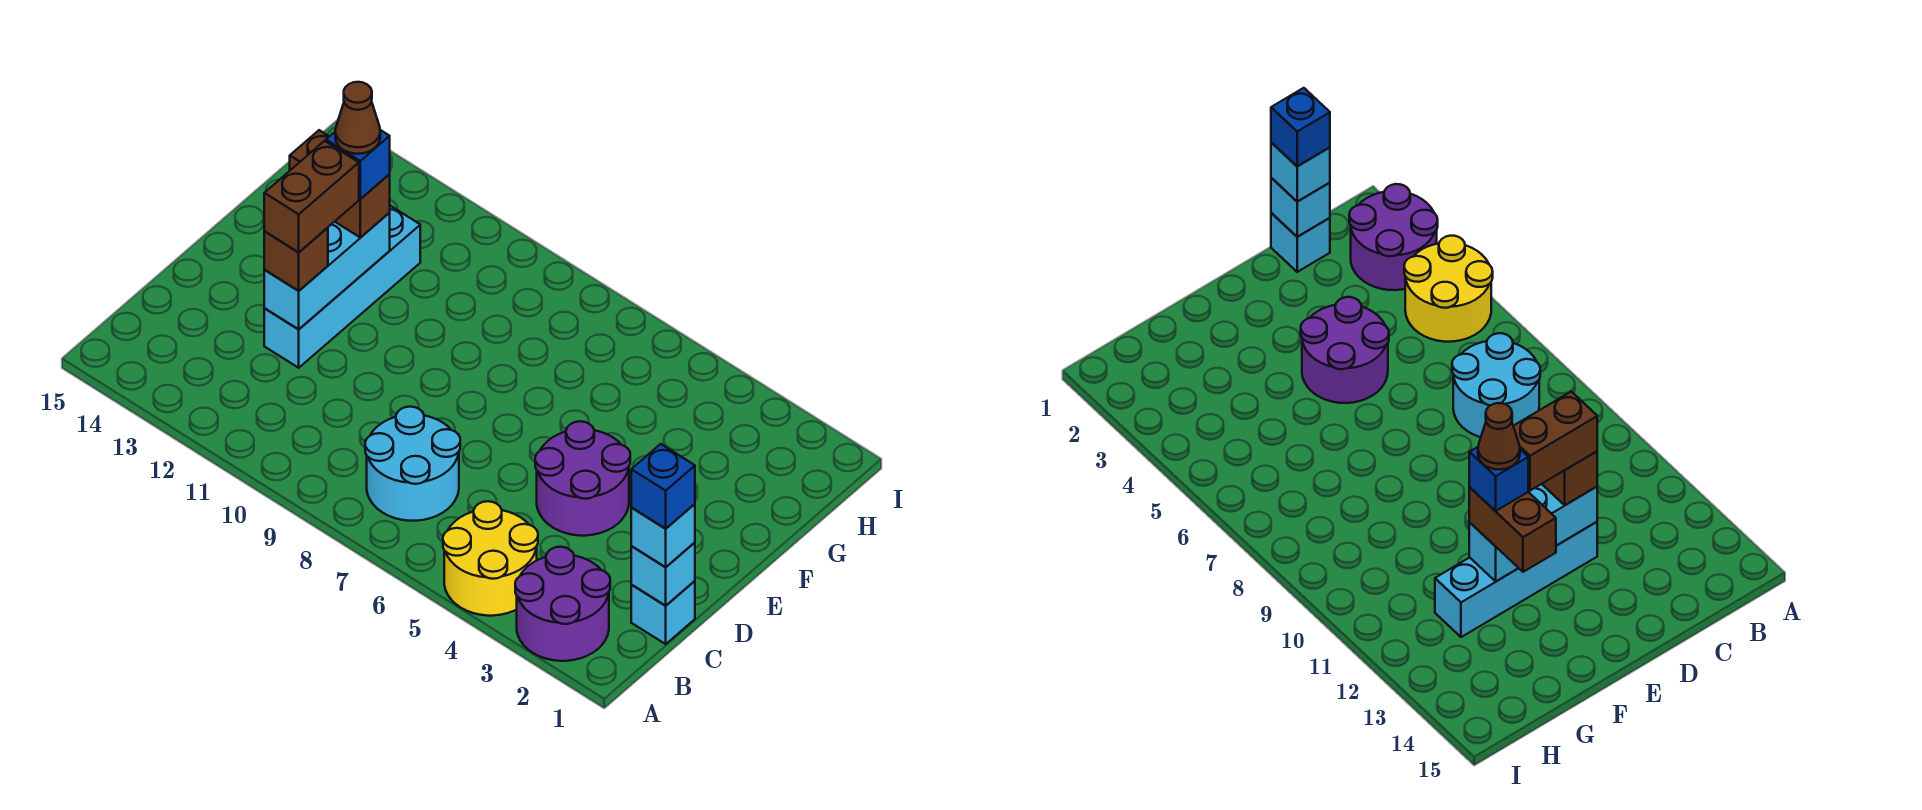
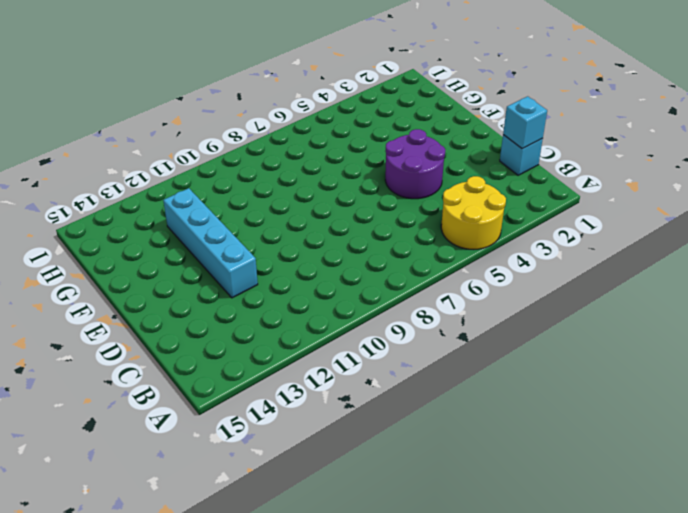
none -> purple 2x2 round brick [515,547,610,661]
none -> cyan 2x2 round brick [365,407,460,521]
none -> cyan 1x3 brick [264,213,390,329]

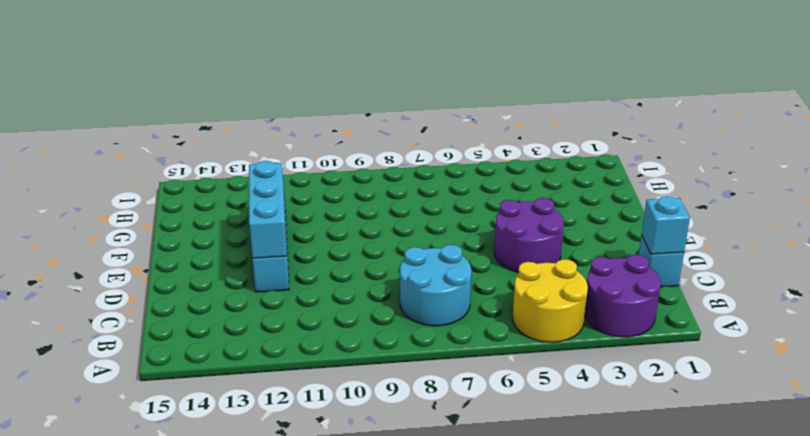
none -> cyan 1x1 brick [631,504,695,567]
none -> brown 1x1 brick [264,228,328,291]
none -> brown 1x2 brick [290,130,390,238]

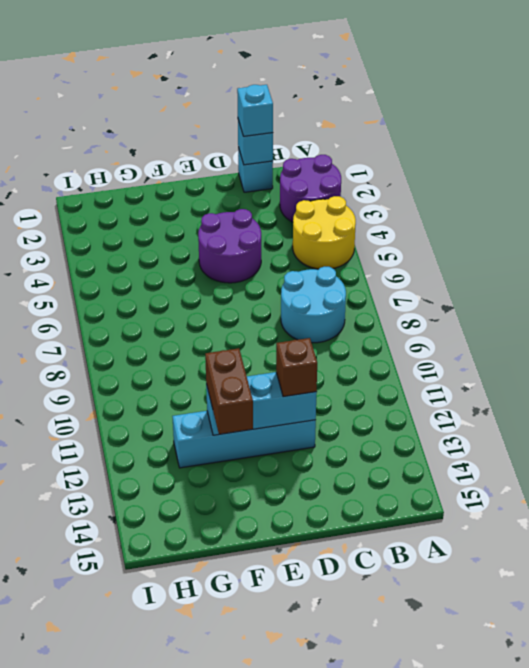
none -> blue 1x1 brick [631,444,695,529]
none -> brown 1x2 brick [264,141,359,252]
none -> blue 1x1 brick [326,130,390,199]

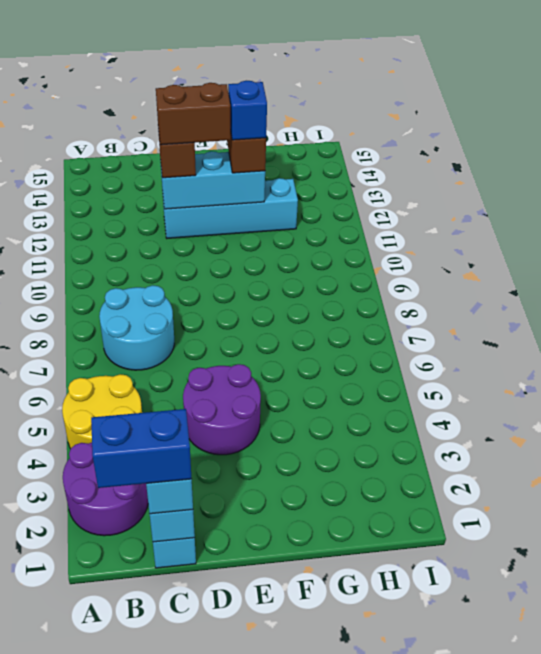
blue 1x2 brick [91,409,192,488] -> blue 1x1 brick [631,444,695,529]
none -> brown 1x1 cone [335,82,380,154]

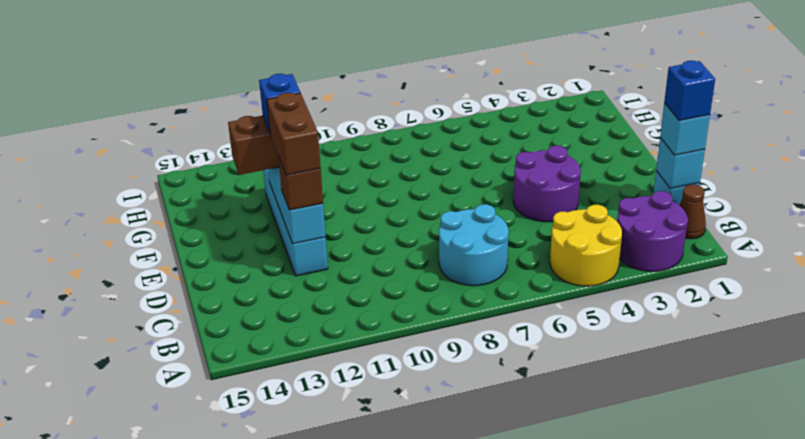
brown 1x1 cone [679,184,706,239] -> brown 1x1 cone moved to [335,82,380,154]

